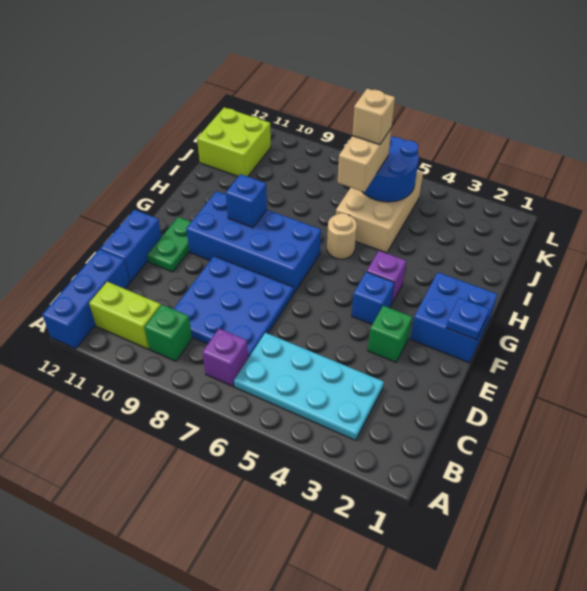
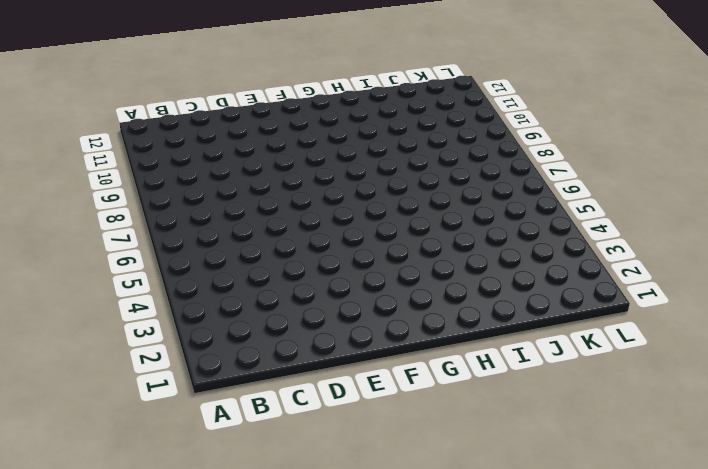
none -> blue 1x3 brick [42,249,130,349]
none -> cyan 2x4 plate [234,333,384,440]
none -> purple 1x1 brick [202,329,248,386]

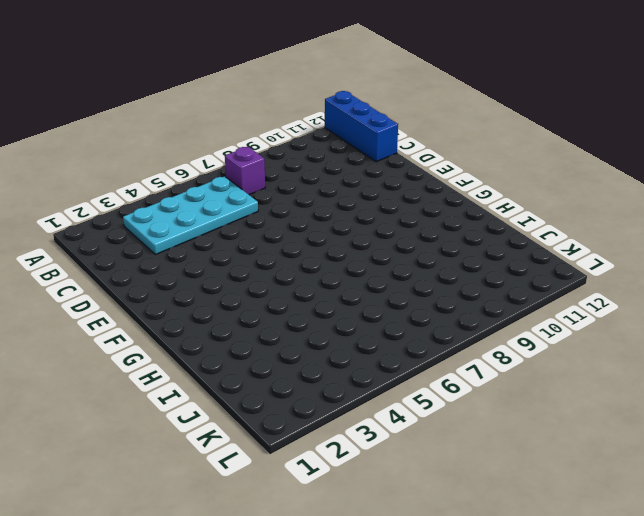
none -> green 1x1 brick [145,305,192,361]
none -> lime 1x2 brick [89,282,161,349]
none -> blue 3x3 plate [174,256,293,358]

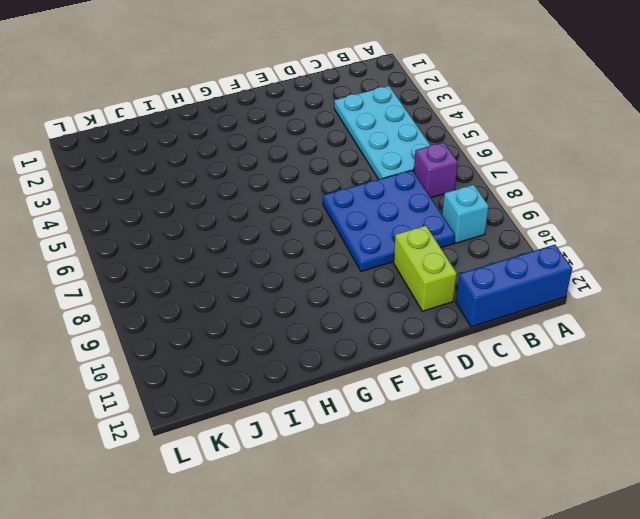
cyan 1x1 brick [442,185,489,243] -> green 1x1 brick [145,305,192,361]
lime 1x2 brick [394,226,457,311] -> lime 1x2 brick moved to [89,282,161,349]
none -> blue 1x2 brick [100,210,162,282]
none -> green 1x1 brick [368,306,412,362]
none -> green 1x2 plate [147,217,191,272]

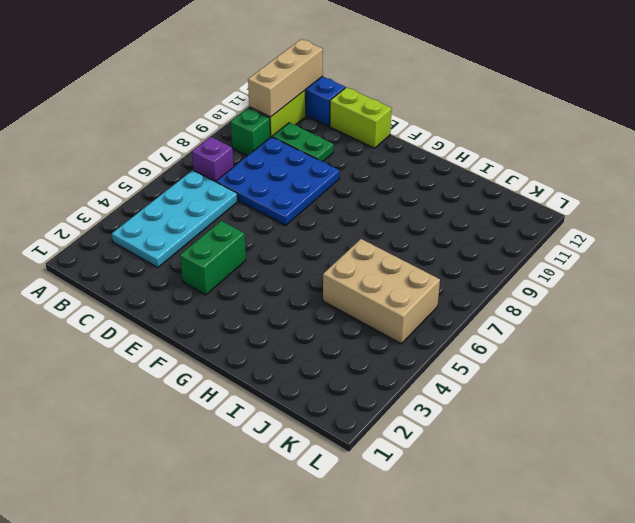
tan 1x3 brick [248,39,323,117] -> none
green 1x2 plate [272,123,334,162] -> green 1x2 plate moved to [147,217,191,272]
lime 1x2 brick [330,87,392,148] -> blue 1x2 brick [100,210,162,282]
green 1x2 brick [180,221,246,295] -> green 1x1 brick [368,306,412,362]
none -> blue 2x2 brick [410,272,497,363]
none -> blue 1x1 brick [352,272,394,324]
none -> blue 2x4 brick [186,191,321,294]

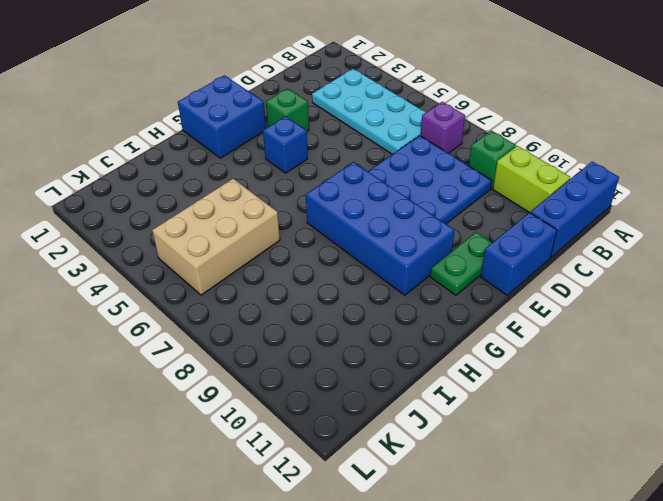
none -> purple 1x1 brick [367,251,406,305]
none -> tan 1x1 round brick [327,213,357,259]
none -> lime 2x2 brick [197,107,271,177]

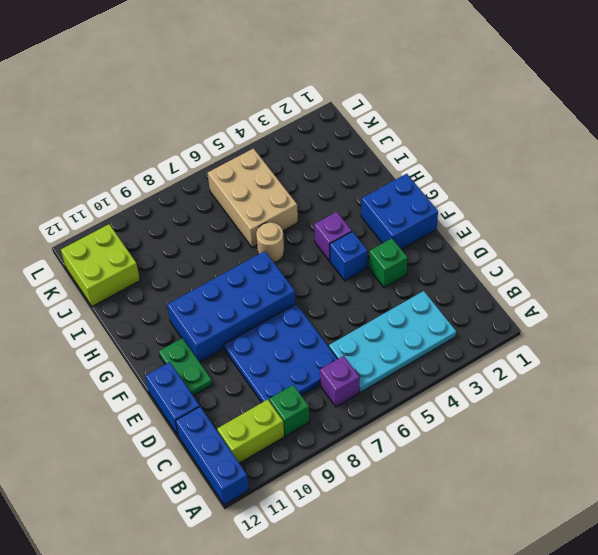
none -> blue 1x1 plate [446,298,489,340]
none -> blue 1x1 brick [226,174,267,228]
none -> blue 2x2 round brick [363,136,419,202]

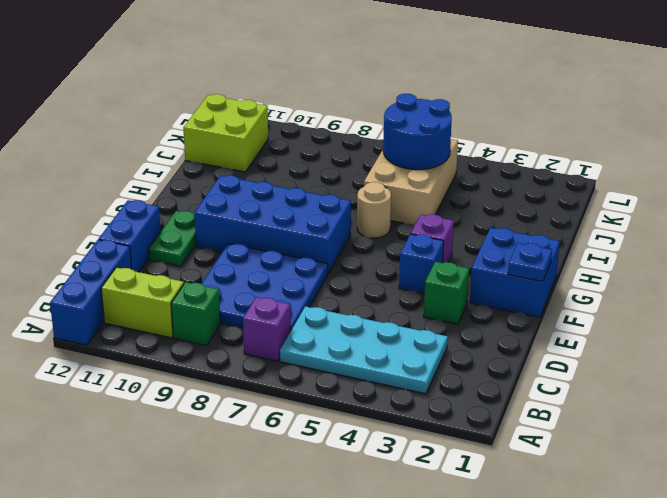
none -> blue 1x1 brick [226,174,267,228]
none -> tan 1x2 brick [337,129,391,192]
none -> tan 1x1 brick [352,89,395,145]

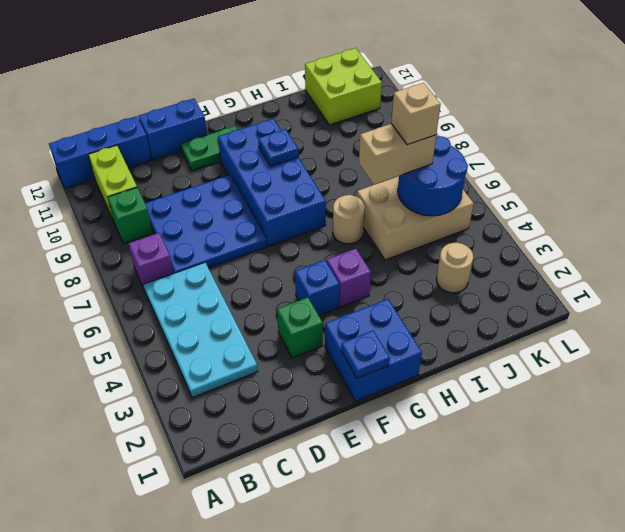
blue 1x1 plate [258,129,298,166] -> blue 1x1 brick [226,174,267,228]
tan 1x1 round brick [436,243,473,293] -> none

